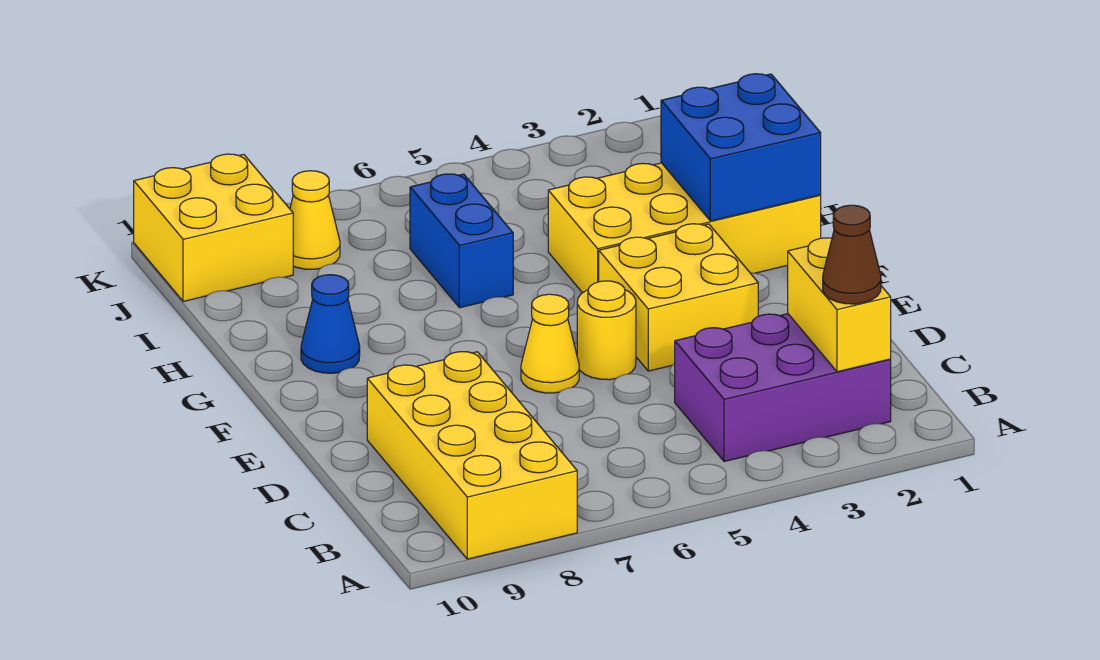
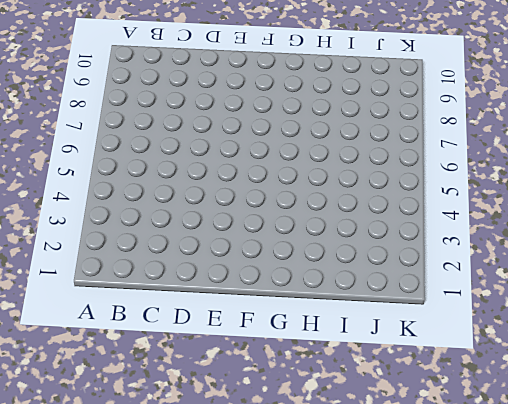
none -> yellow 2x4 brick [367,352,577,559]
none -> purple 2x3 brick [675,314,891,462]
none -> yellow 2x2 brick [599,224,758,371]

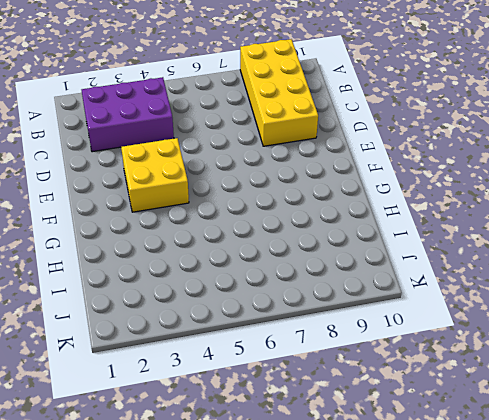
none -> yellow 1x1 round brick [577,281,636,380]
none -> yellow 1x1 cone [521,294,579,393]
none -> yellow 2x4 brick [548,163,821,293]

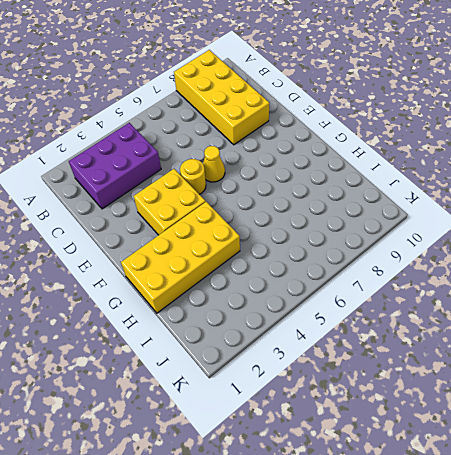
none -> blue 1x1 cone [301,275,360,373]
none -> blue 1x2 brick [410,174,513,308]
none -> yellow 1x1 cone [290,171,340,269]

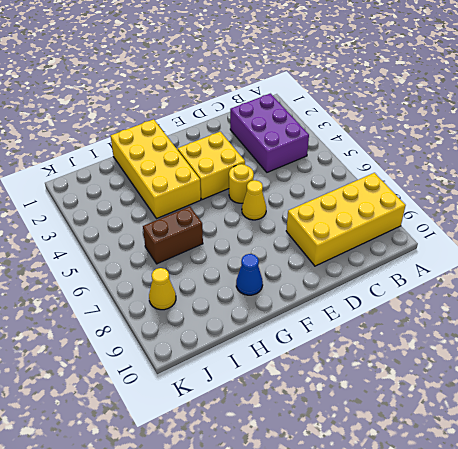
brown 1x2 brick [143,207,203,264] -> blue 1x2 brick [410,174,513,308]
none -> yellow 2x2 brick [134,154,293,301]
none -> yellow 1x2 brick [788,238,891,372]
none -> blue 2x2 brick [661,74,821,221]

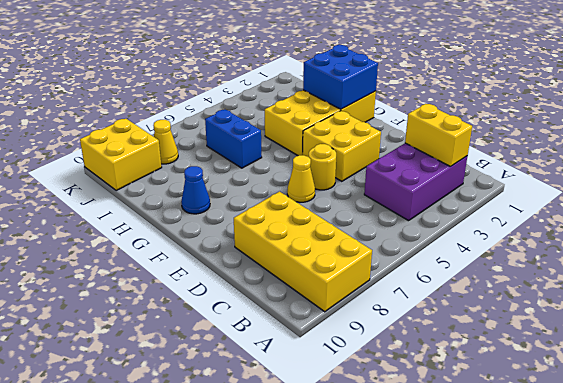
none -> brown 1x1 cone [823,205,881,304]

